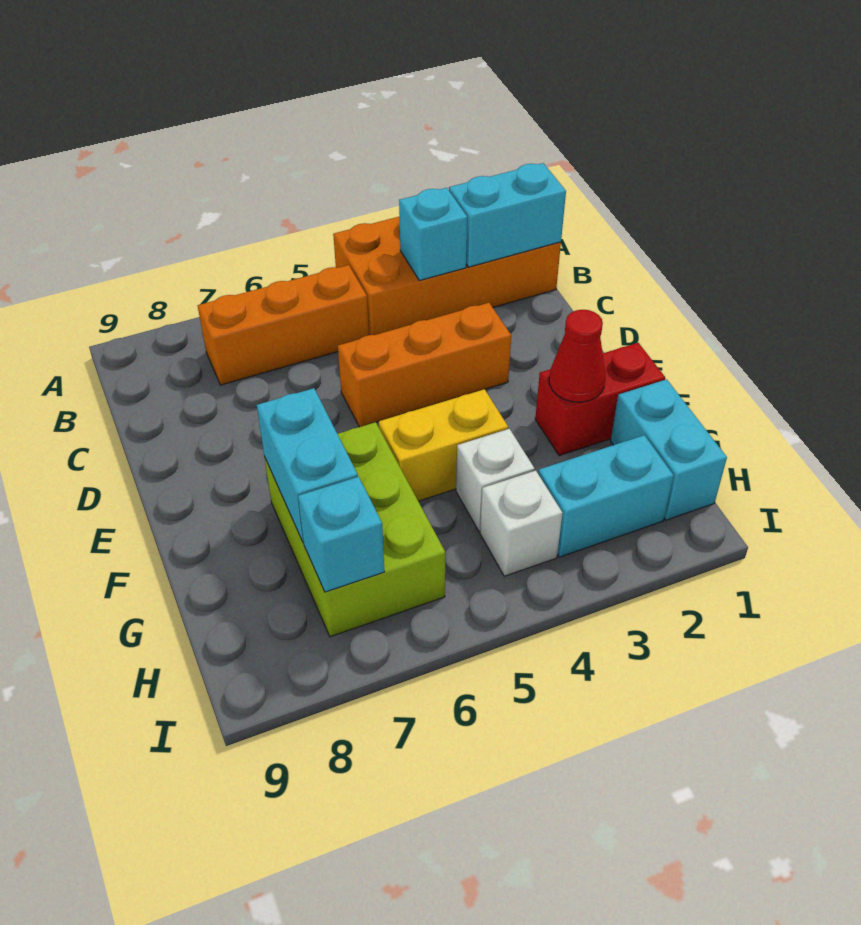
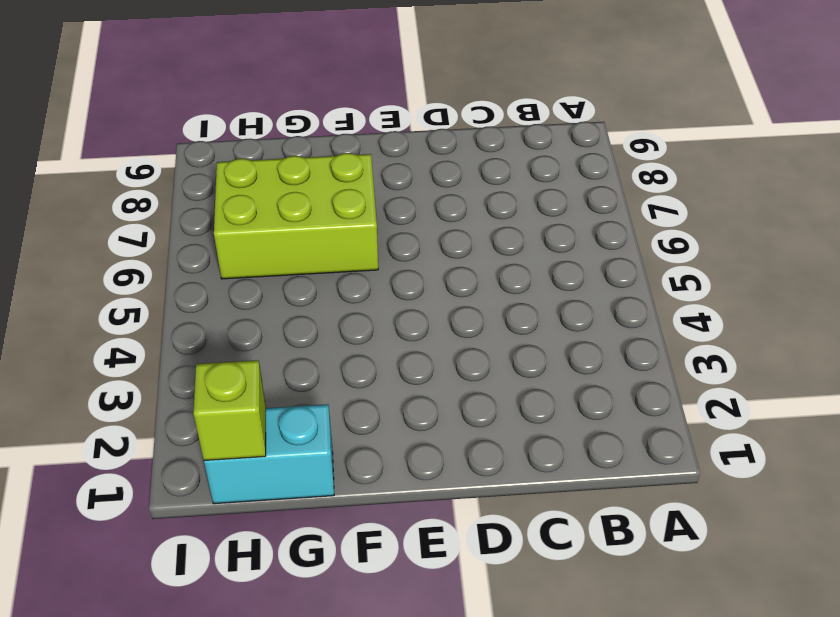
lime 1x1 brick [193,360,266,461] -> none
none -> orange 2x4 brick [333,216,561,335]
none -> orange 1x3 brick [198,265,369,385]
none -> orange 1x3 brick [338,303,511,427]

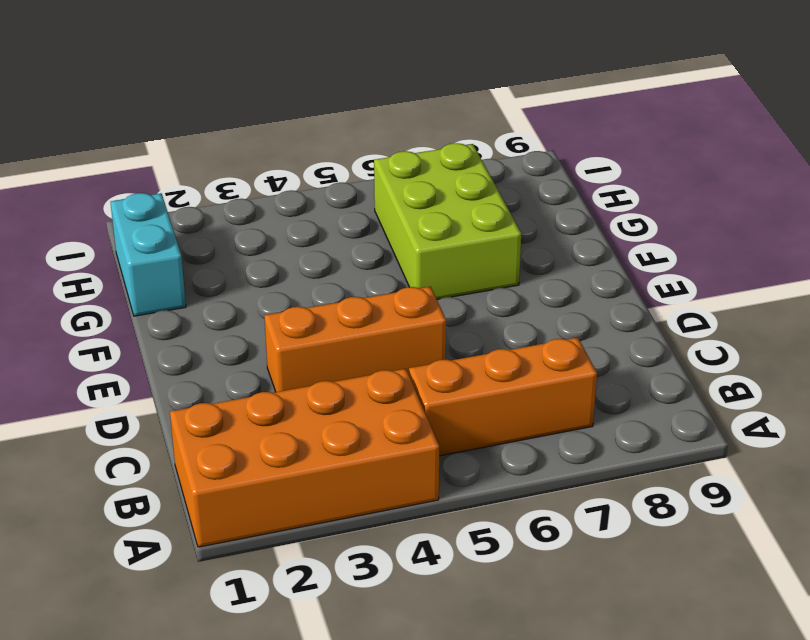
none -> red 1x2 brick [535,343,665,456]
none -> yellow 1x2 brick [379,389,508,501]
none -> white 1x1 brick [456,429,535,531]

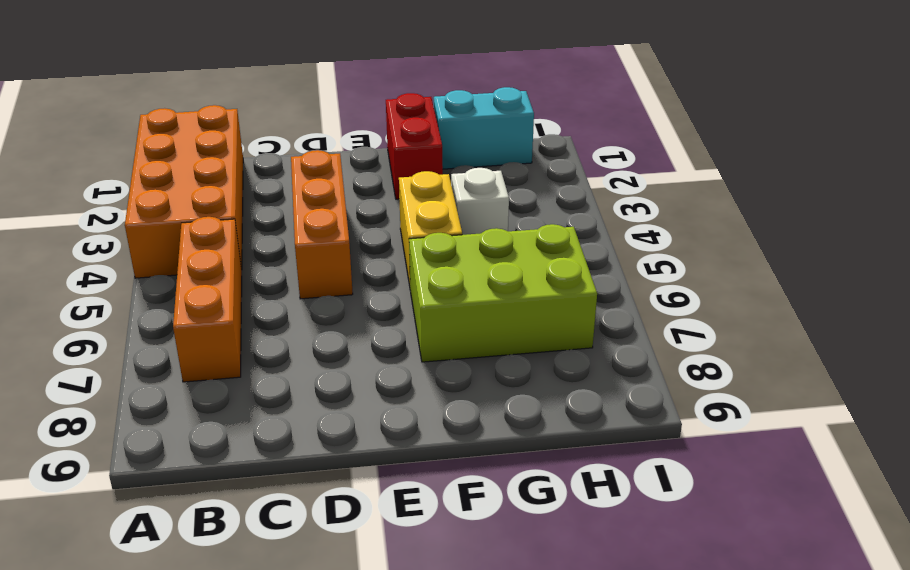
none -> cyan 1x2 brick [538,435,674,557]
none -> white 1x1 brick [480,471,562,576]
none -> cyan 1x2 brick [449,163,566,267]

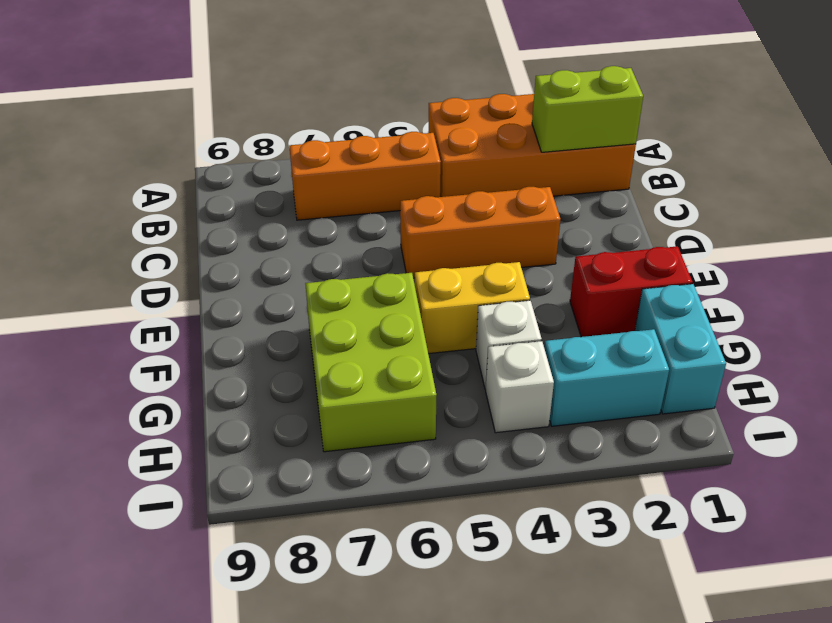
lime 1x2 brick [532,66,643,152] -> cyan 1x2 brick [449,163,566,267]
none -> cyan 1x1 brick [399,188,467,281]
none -> red 1x1 cone [549,310,605,402]
none -> cyan 1x2 brick [257,388,358,543]

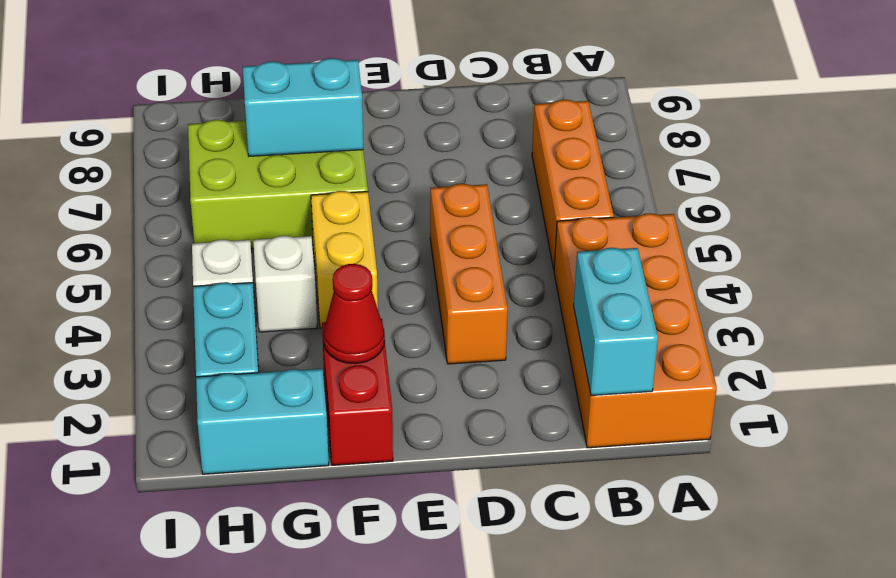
none -> cyan 1x1 brick [399,188,467,281]
none -> cyan 1x1 brick [298,477,384,592]

